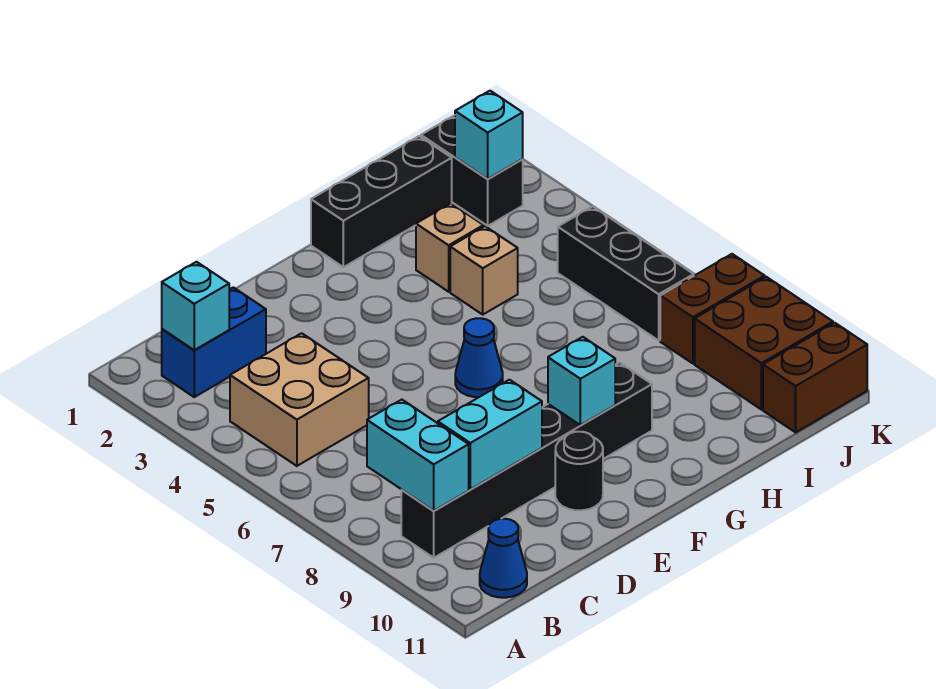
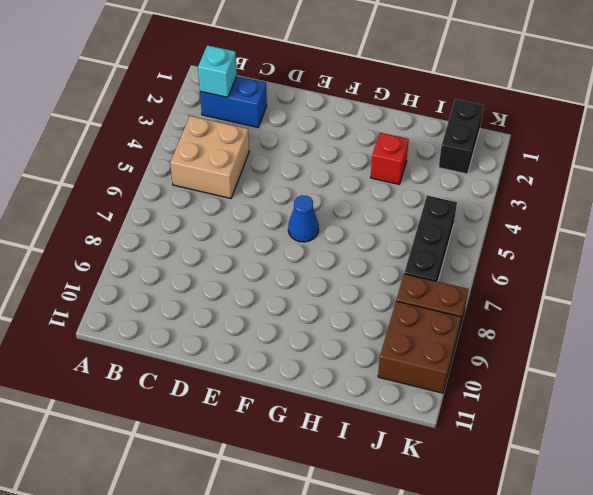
red 1x1 brick [371,133,409,184] -> tan 1x1 brick [416,203,484,292]
none -> black 1x6 brick [401,362,652,558]
none -> blue 1x1 cone [480,519,527,598]
none -> black 1x1 round brick [555,432,603,510]

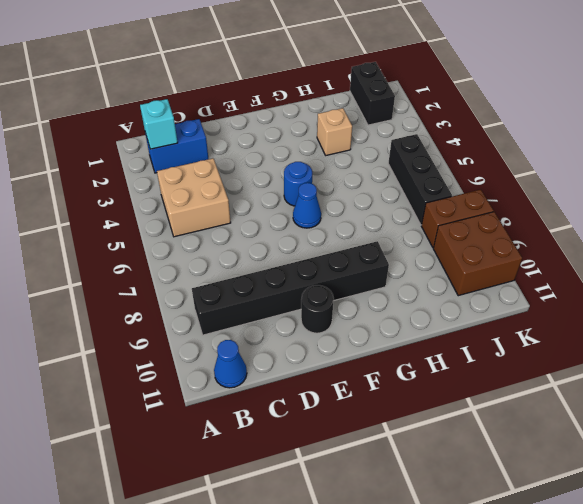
blue 1x1 round brick [284,162,312,206] -> none
none -> black 1x3 brick [311,136,452,267]
none -> tan 1x1 brick [450,226,518,314]
none -> brown 1x2 brick [763,323,867,432]

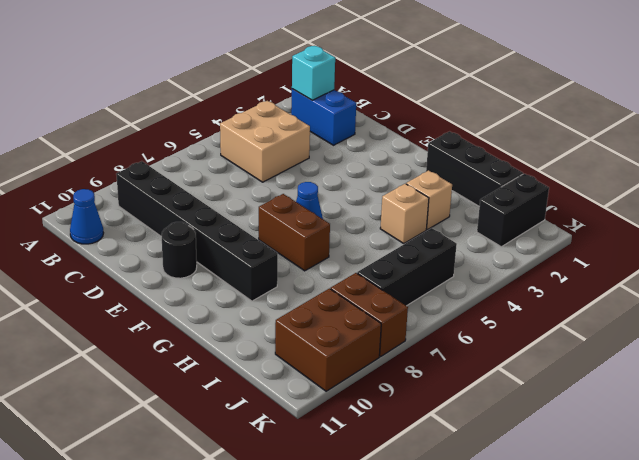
brown 1x2 brick [259,194,330,271] -> brown 1x2 brick moved to [763,323,867,432]
none -> cyan 1x2 brick [367,400,469,511]
none -> cyan 1x2 brick [438,380,542,489]
none -> cyan 1x1 brick [548,337,615,425]

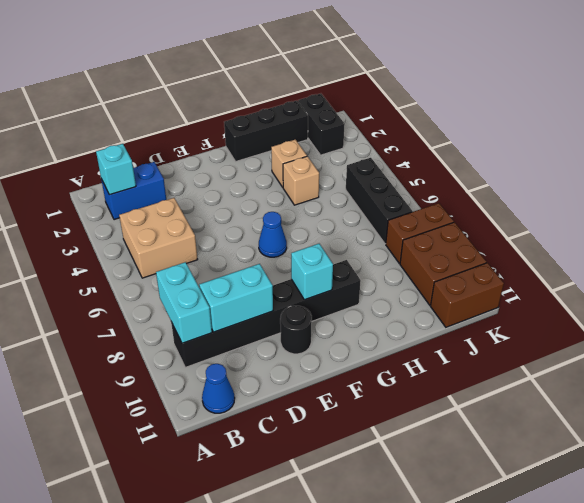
none -> cyan 1x1 brick [455,91,523,179]

